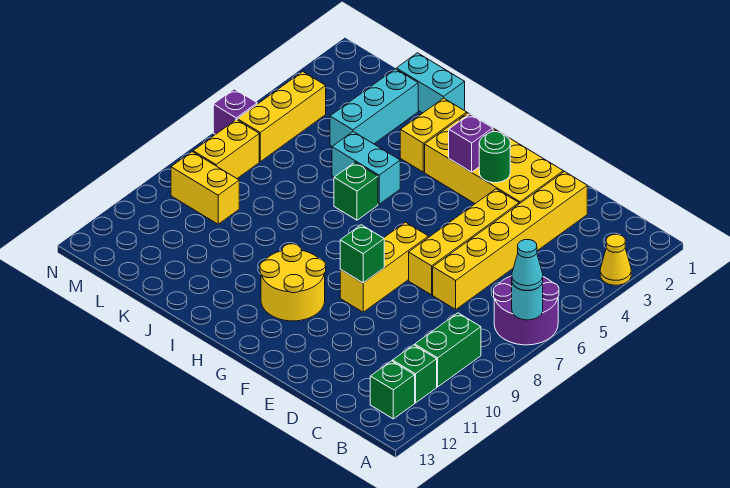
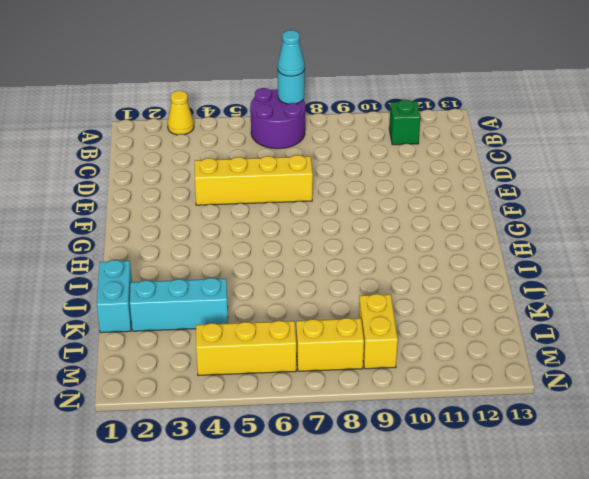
none -> green 1x2 brick [415,313,481,387]
none -> green 1x1 brick [370,361,415,419]
none -> yellow 1x6 brick [433,172,587,309]

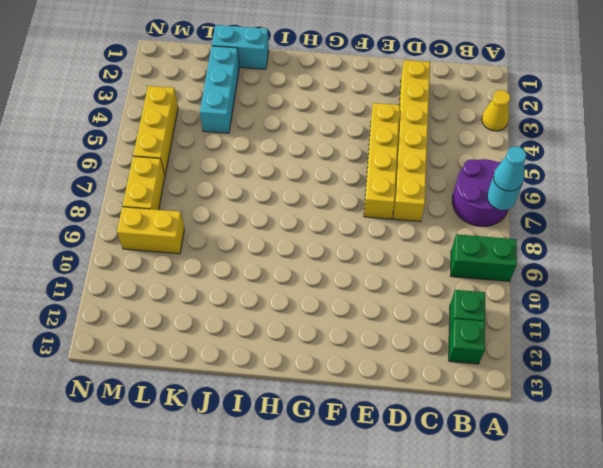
green 1x2 brick [451,234,517,281] -> green 1x2 brick turned to [415,313,481,387]
none -> yellow 2x4 brick [425,113,563,204]
none -> yellow 1x3 brick [340,222,428,312]
none -> yellow 2x2 round brick [260,244,326,321]

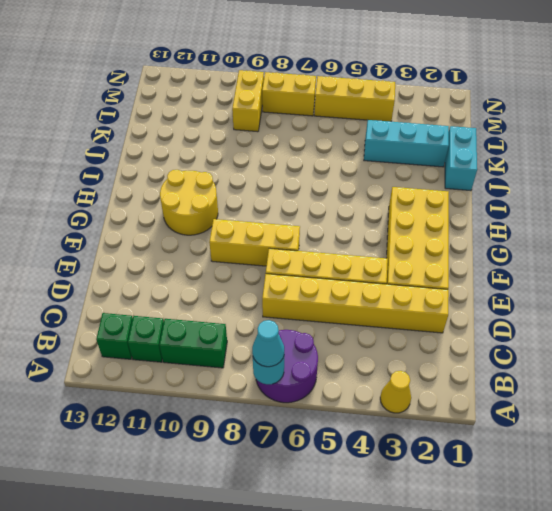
none -> yellow 1x2 brick [400,98,467,172]
none -> cyan 1x2 brick [332,132,400,204]
none -> green 1x1 brick [334,162,378,220]

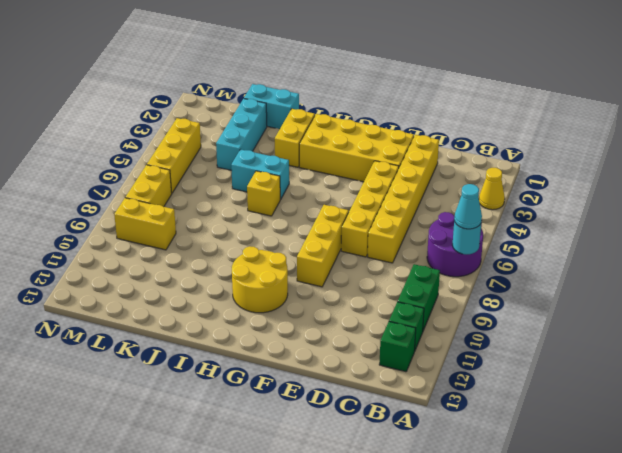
yellow 1x1 brick [247,171,281,216] -> green 1x1 brick [334,162,378,220]
none -> purple 1x1 brick [213,89,257,135]
none -> green 1x1 round brick [479,132,510,183]
none -> green 1x1 brick [340,225,384,283]

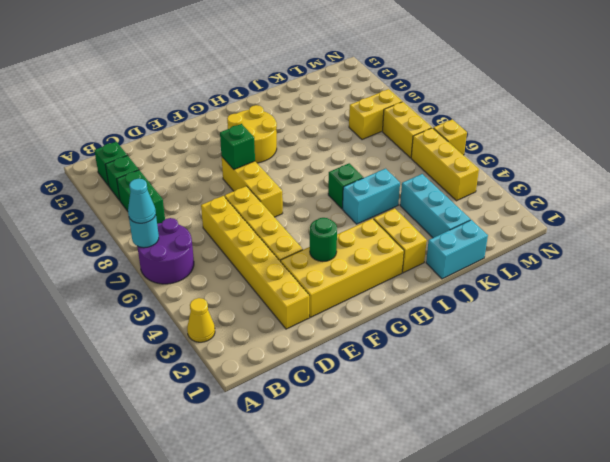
yellow 1x1 brick [433,119,467,155] -> purple 1x1 brick [213,89,257,135]
none -> purple 1x1 brick [449,114,493,172]

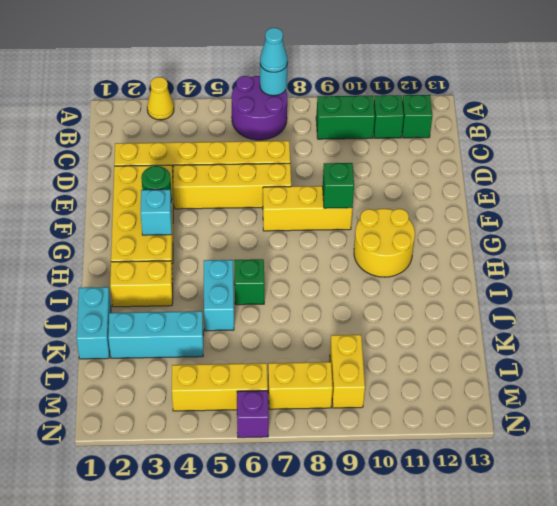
cyan 1x1 brick [141,189,172,235] -> purple 1x1 brick [449,114,493,172]

